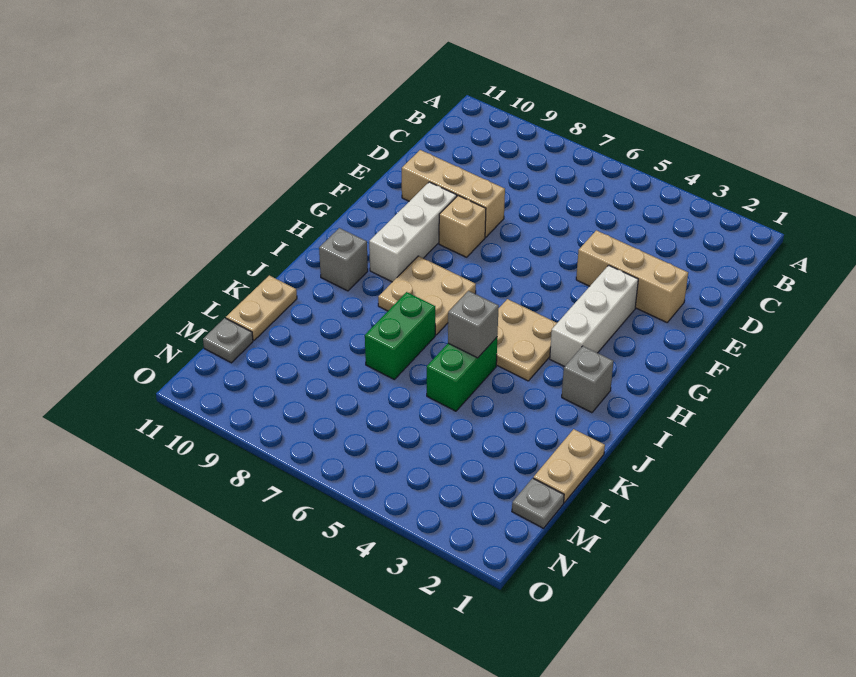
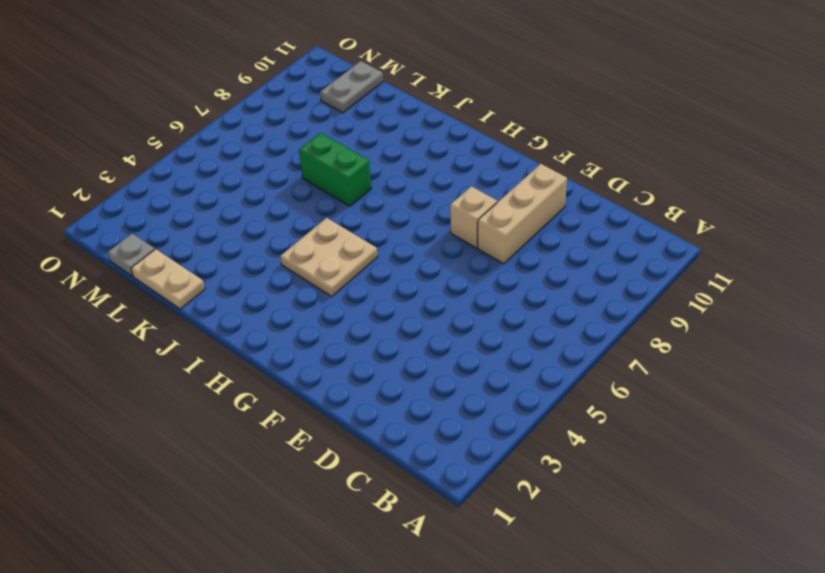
grey 1x2 plate [320,61,383,113] -> grey 1x1 plate [203,318,253,363]
none -> tan 1x3 brick [576,230,688,322]
none -> white 1x3 brick [550,265,638,367]
none -> white 1x3 brick [369,182,457,282]

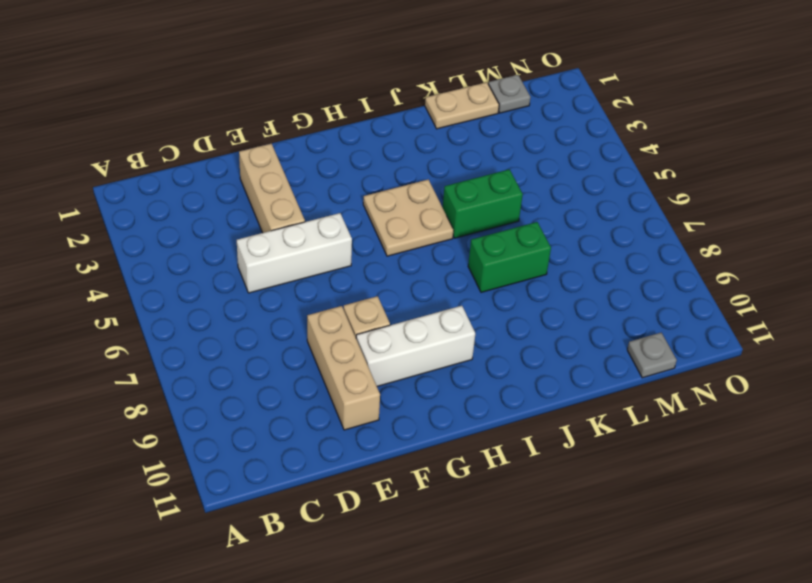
white 1x3 brick [237,213,352,293] -> white 1x3 brick moved to [550,265,638,367]
none -> tan 2x2 plate [378,256,476,335]
none -> grey 1x1 brick [562,346,613,413]
none -> grey 1x1 brick [319,228,368,291]

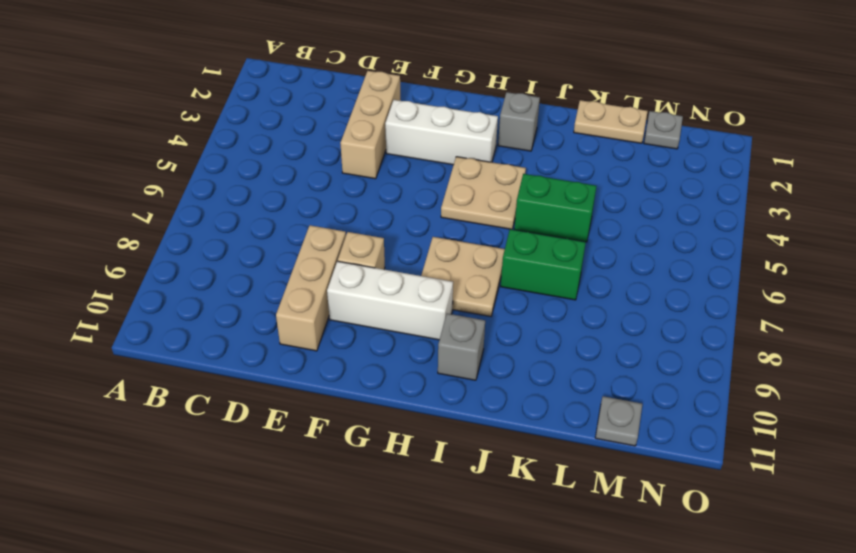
none -> tan 1x2 plate [226,275,297,340]
none -> grey 1x1 brick [448,291,499,358]

